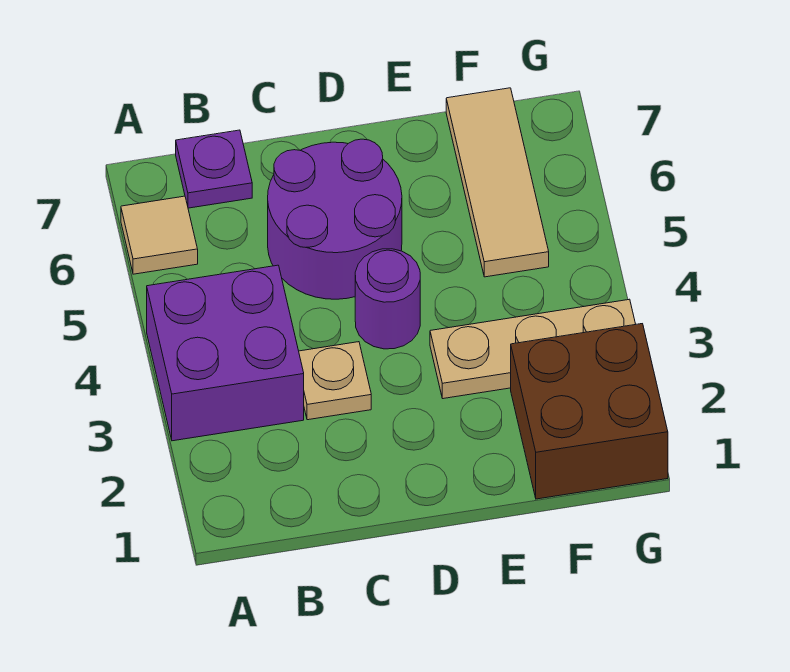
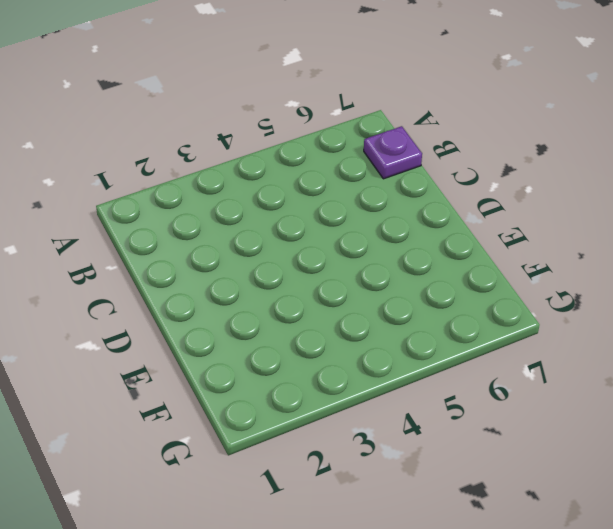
none -> purple 2x2 brick [147,265,304,441]
none -> tan 1x1 tile [121,196,198,274]

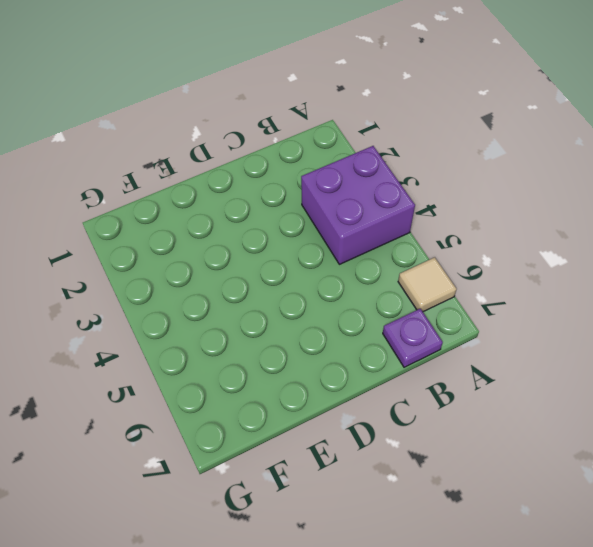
none -> tan 1x1 plate [299,342,371,420]
none -> purple 2x2 round brick [268,139,402,299]

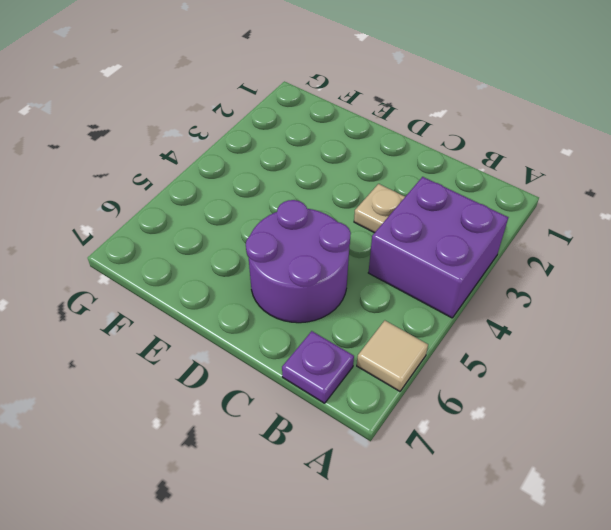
none -> purple 1x1 round brick [355,249,420,349]
none -> tan 1x3 plate [430,299,636,399]

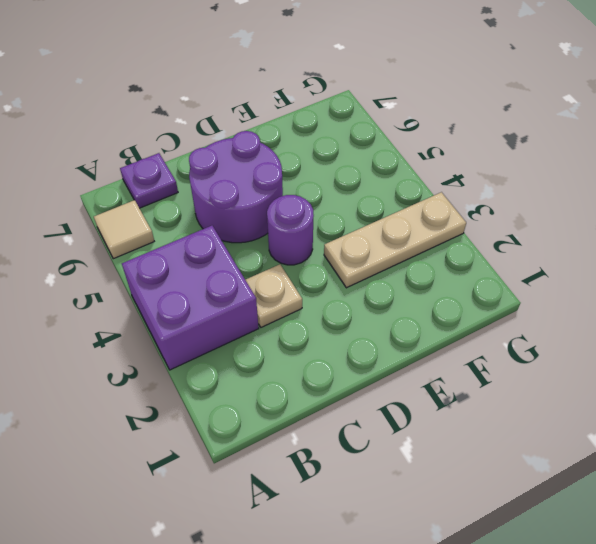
none -> brown 2x2 brick [511,324,668,499]
none -> tan 1x3 tile [446,88,549,277]

